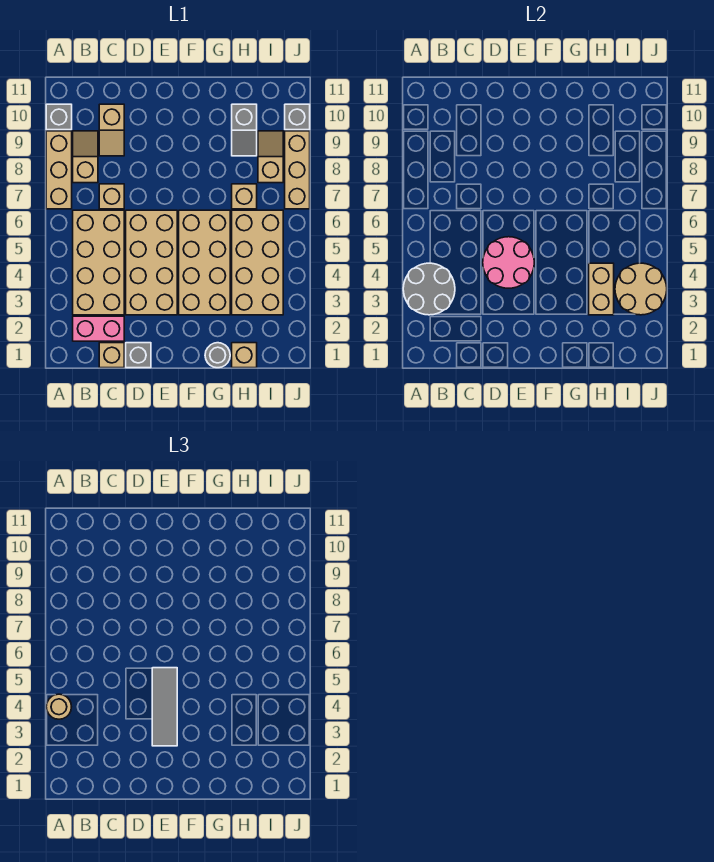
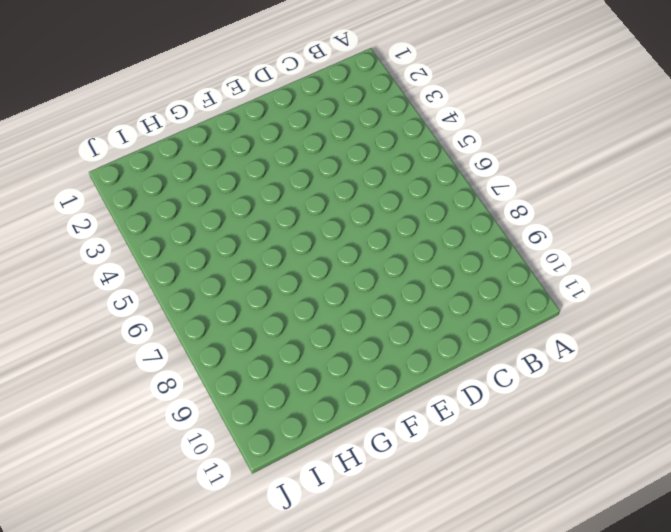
none -> tan 1x3 brick [46,131,72,209]
none -> grey 1x1 brick [46,104,72,130]
none -> pink 1x2 brick [73,316,124,341]

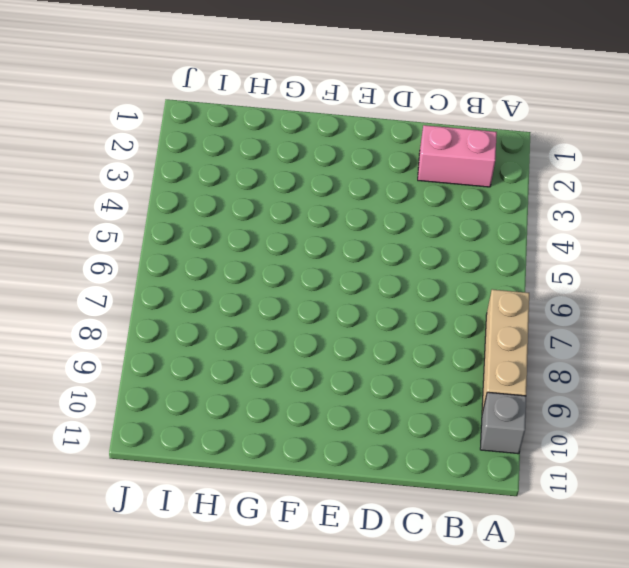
none -> tan 2x4 brick [73,210,124,315]
none -> tan 1x2 slope [73,131,98,183]
none -> tan 1x1 brick [99,343,124,368]

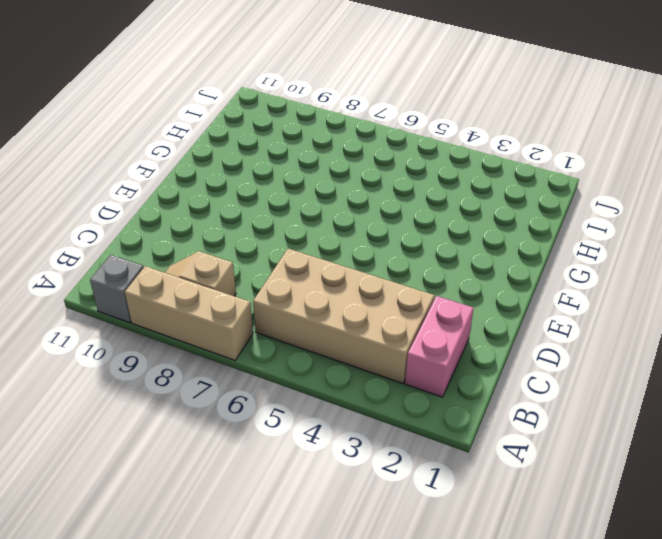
none -> tan 1x1 brick [99,343,124,368]
none -> tan 1x1 brick [99,184,124,209]
none -> tan 1x2 slope [99,104,124,156]

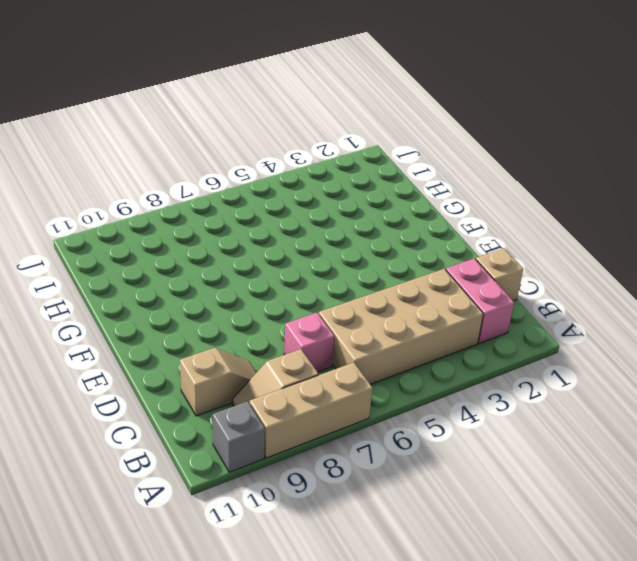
pink 1x1 brick [284,313,334,372] -> tan 1x1 brick [99,184,124,209]
none -> grey 1x1 brick [126,343,151,368]
none -> tan 2x4 brick [126,210,177,315]
none -> tan 2x4 brick [179,210,230,315]

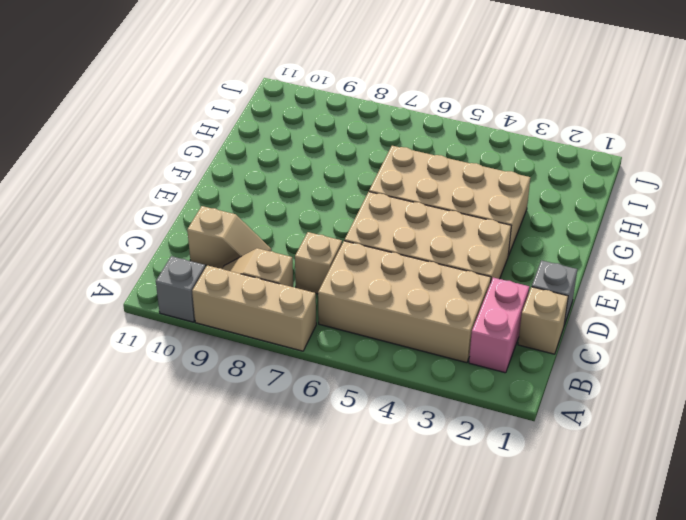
none -> grey 1x1 round brick [205,343,230,368]
none -> tan 1x1 brick [232,343,257,368]
none -> tan 2x4 brick [232,210,283,315]

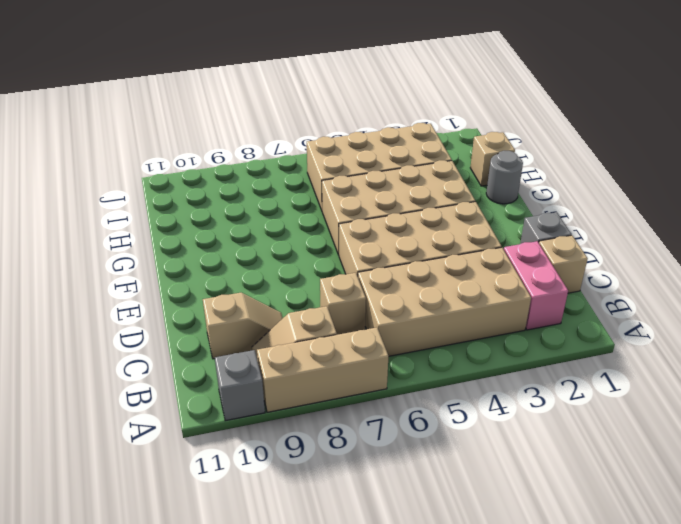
none -> tan 1x1 brick [232,184,257,209]
none -> grey 1x2 slope [232,104,257,156]
none -> tan 1x2 slope [258,131,283,183]

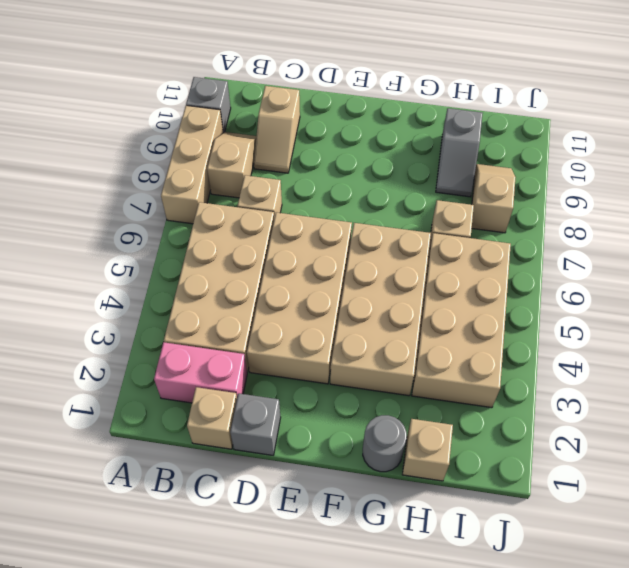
none -> tan 1x3 brick [285,131,310,209]
none -> grey 1x1 brick [285,104,310,130]
none -> grey 2x2 round brick [403,263,455,315]

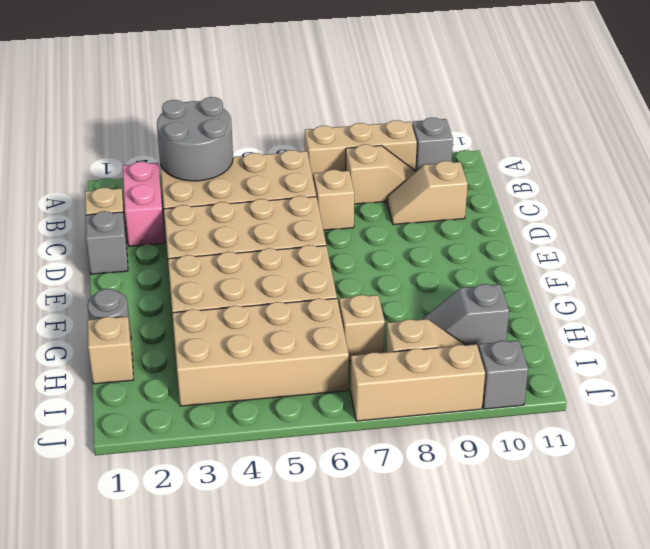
none -> pink 2x2 round brick [483,237,534,288]
none -> tan 1x2 brick [589,263,614,315]
none -> tan 2x2 round brick [615,263,667,315]

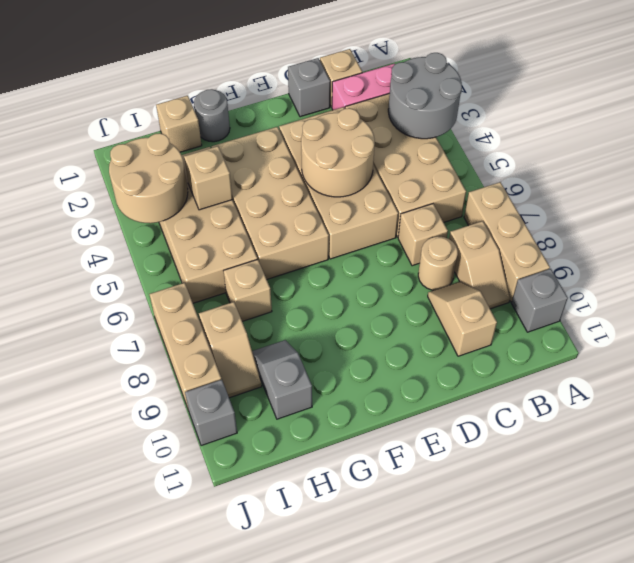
tan 1x1 round brick [418,236,458,290] -> tan 1x1 round brick moved to [46,694,71,719]
tan 2x2 round brick [301,108,375,197] -> pink 2x2 round brick [483,237,534,288]
tan 1x1 brick [184,146,233,210] -> tan 1x2 brick [589,263,614,315]
none -> grey 1x3 tile [152,668,177,746]

